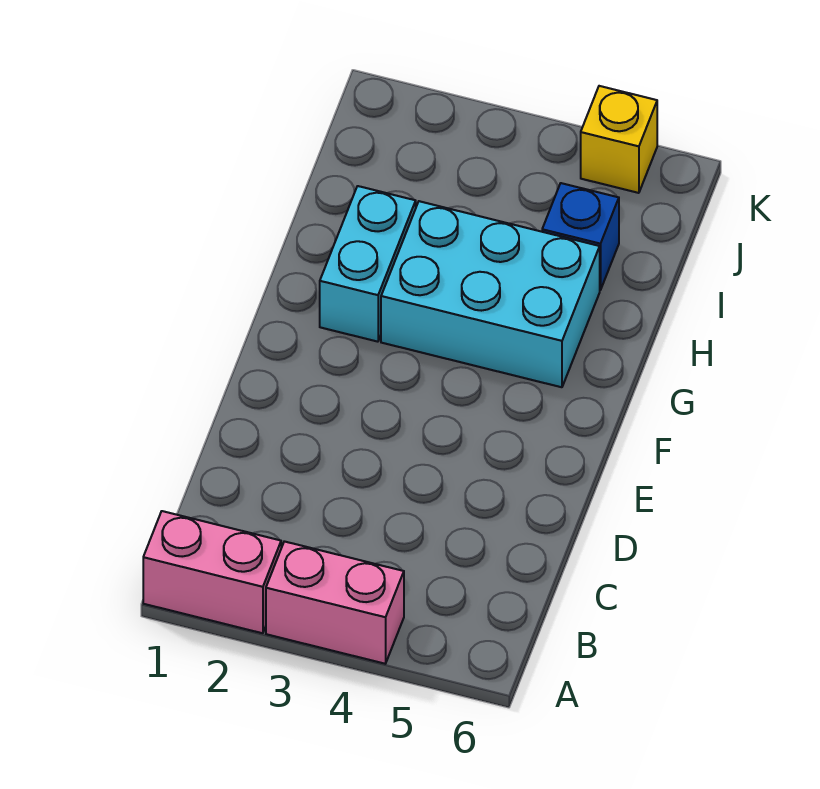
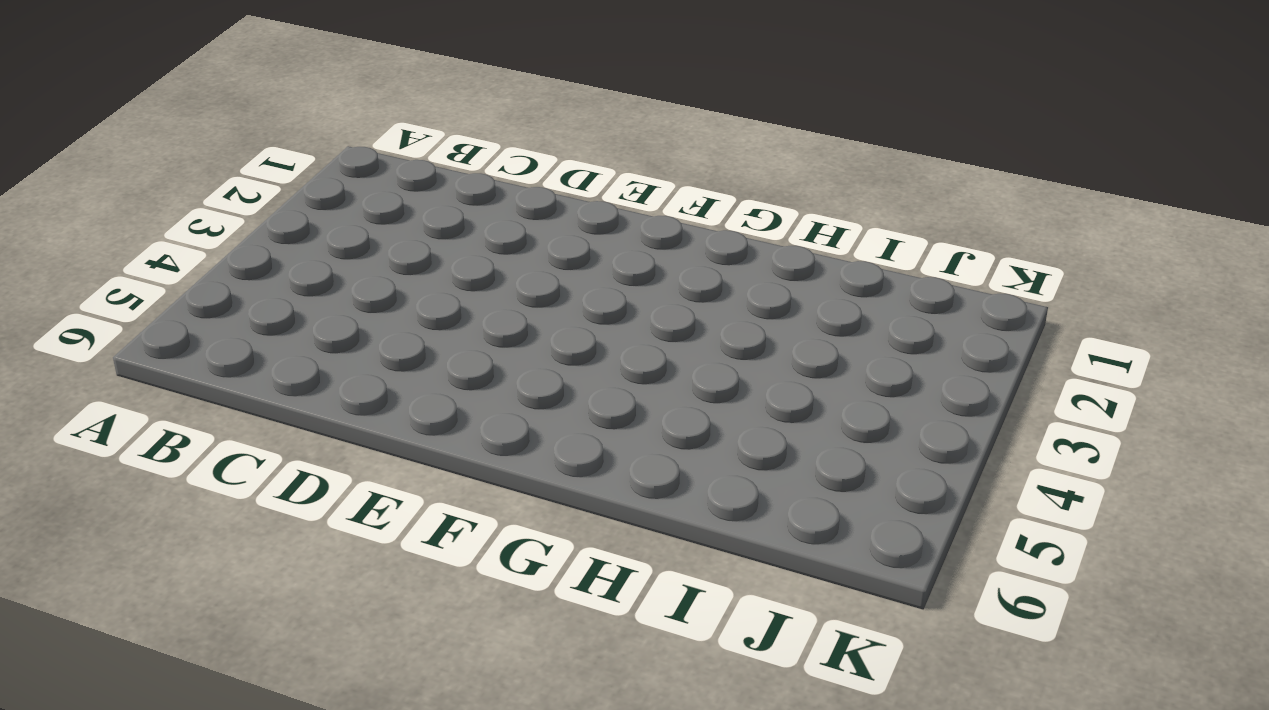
none -> pink 1x2 brick [143,511,281,633]
none -> pink 1x2 brick [266,541,404,664]

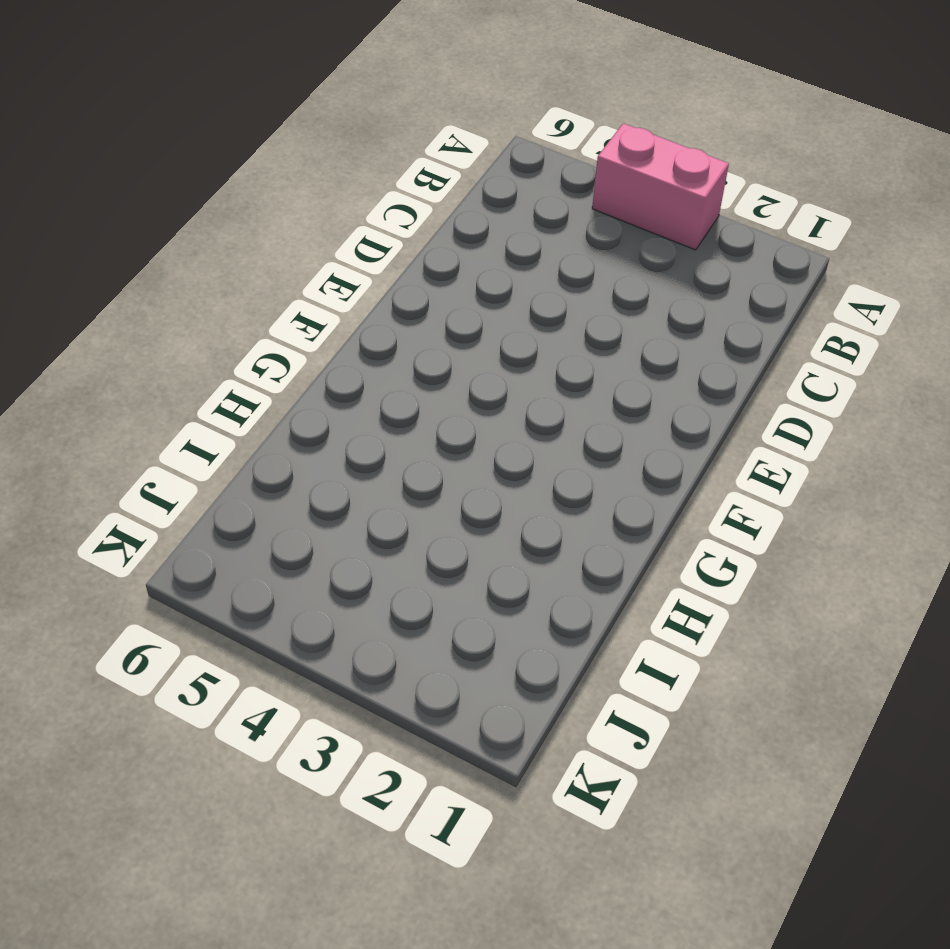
none -> pink 1x2 brick [143,511,281,633]
none -> cyan 1x2 brick [320,186,416,342]

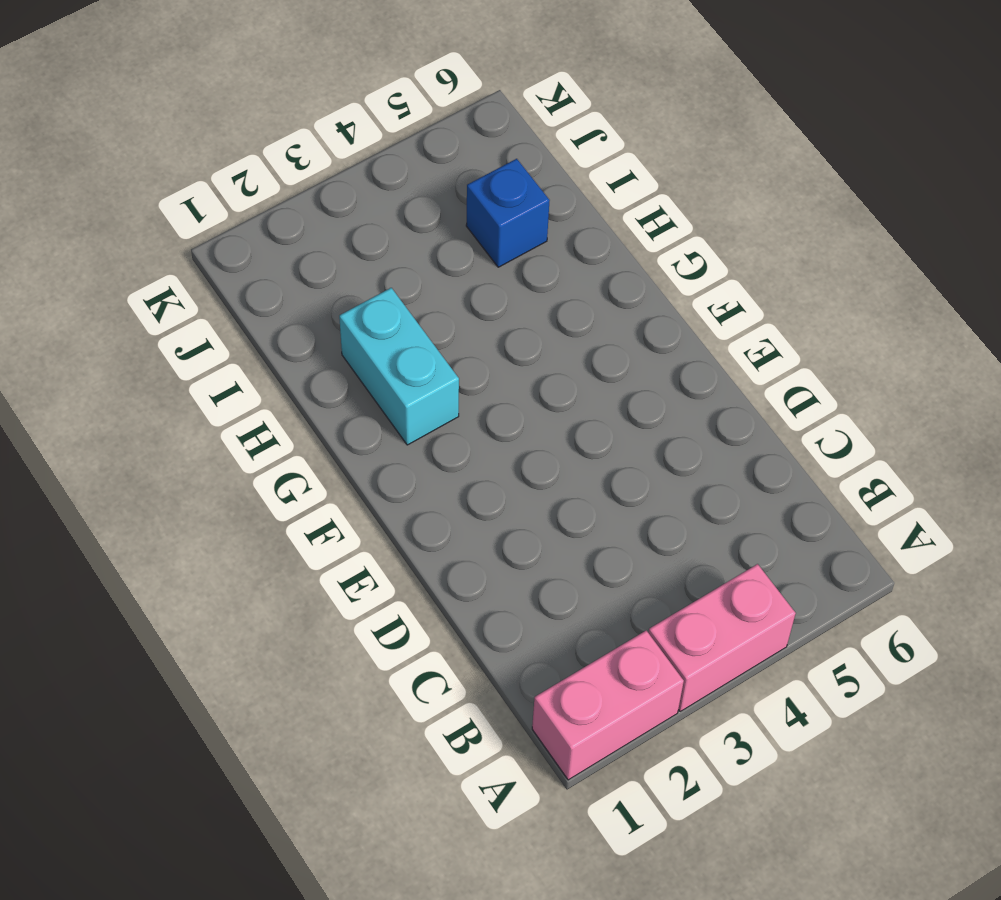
none -> cyan 2x3 brick [381,201,600,387]
none -> yellow 1x1 brick [581,86,657,193]

